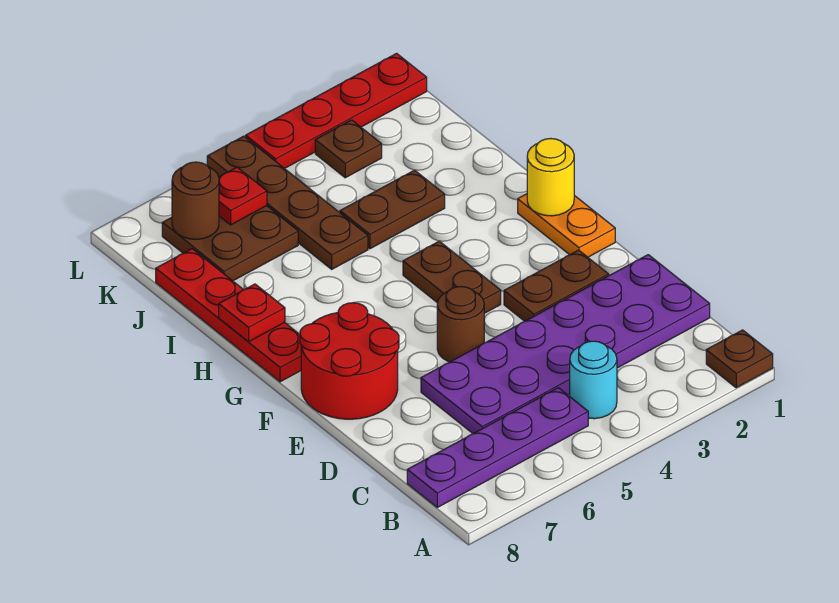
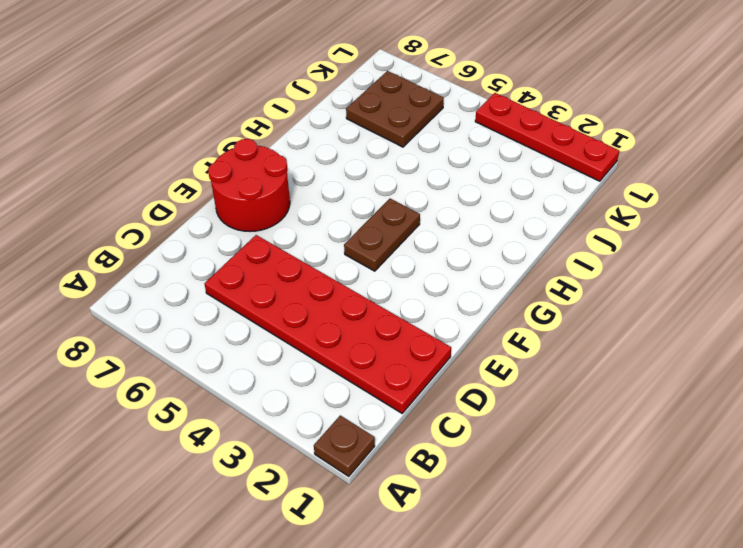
red 2x6 plate [205,235,451,413] -> purple 2x6 plate [421,255,710,434]
none -> cyan 1x1 round brick [570,341,617,419]
none -> purple 1x4 plate [407,388,588,507]
none -> brown 1x2 plate [504,250,609,321]

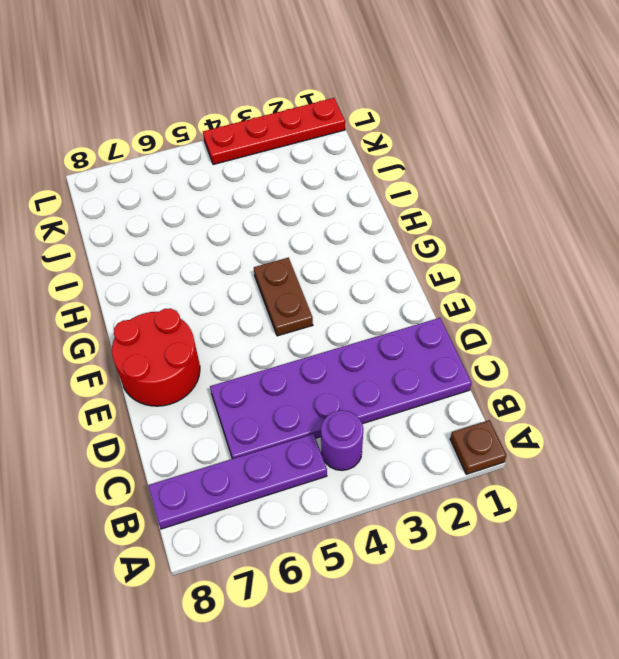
purple 1x1 round brick [321,410,363,470] -> cyan 1x1 round brick [570,341,617,419]
none -> brown 1x2 plate [504,250,609,321]
none -> brown 1x1 round brick [437,286,484,362]
none -> orange 1x2 plate [518,194,615,257]

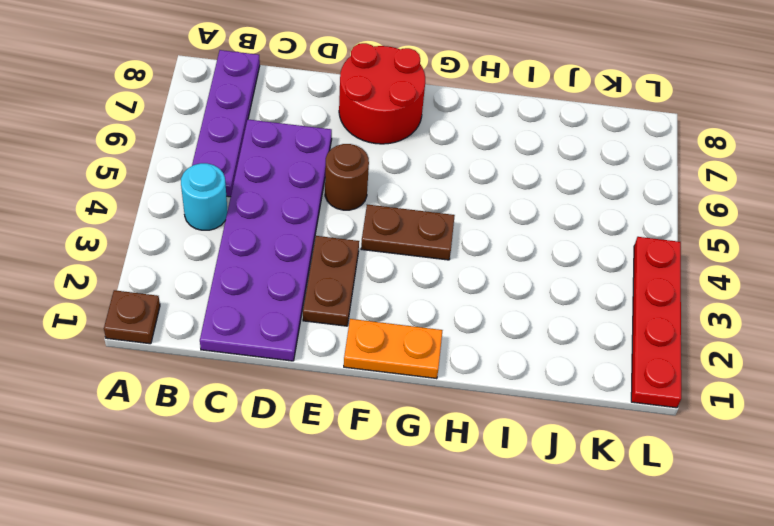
none -> red 1x4 plate [156,249,301,382]
none -> brown 1x2 plate [340,170,445,249]
none -> brown 1x4 plate [207,136,368,269]

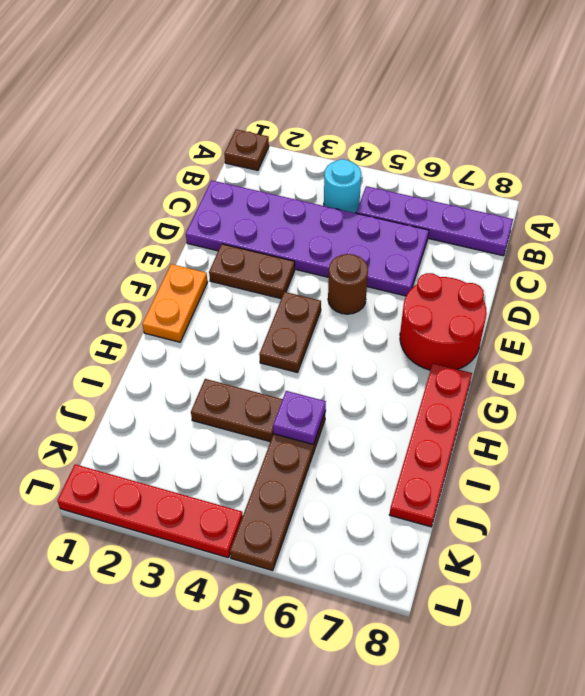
purple 1x1 plate [273,391,326,445] -> none
none -> brown 2x2 plate [162,206,298,281]
none -> brown 1x1 plate [315,120,382,178]
none -> yellow 1x1 round brick [527,138,574,216]

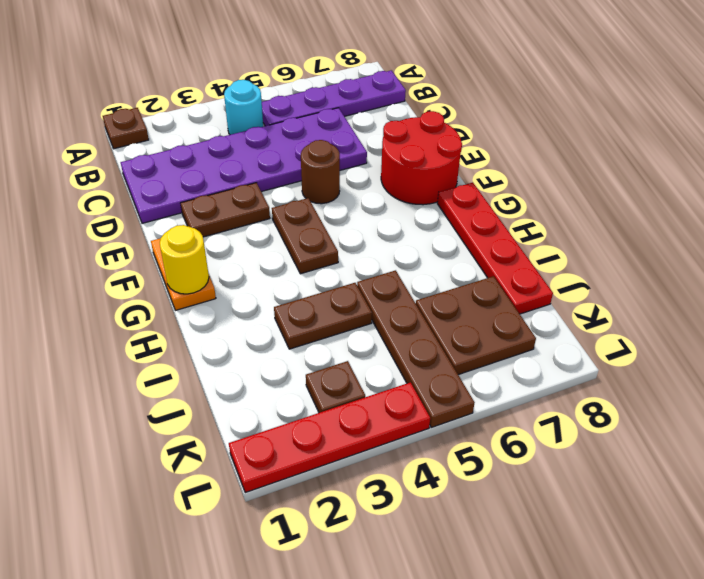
none -> red 1x1 plate [219,284,285,342]
none -> red 1x1 plate [219,167,267,225]
none -> brown 1x1 round brick [172,162,219,239]

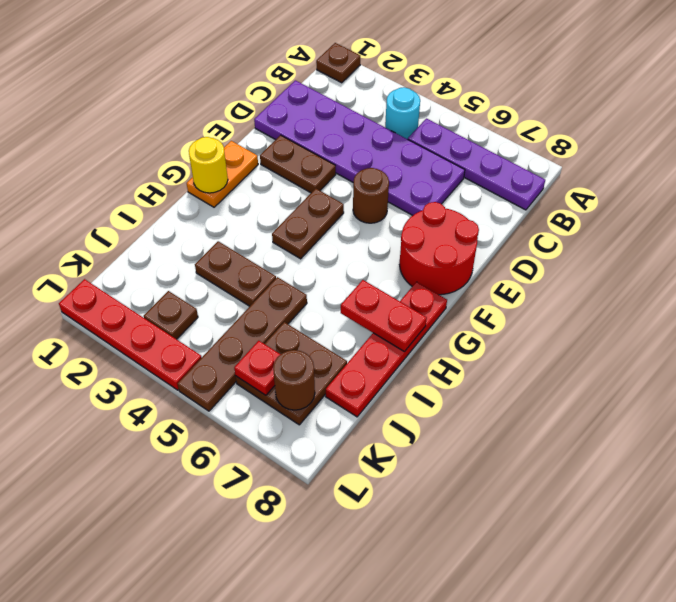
red 1x2 plate [341,280,427,351] -> red 1x1 plate [219,284,285,342]

